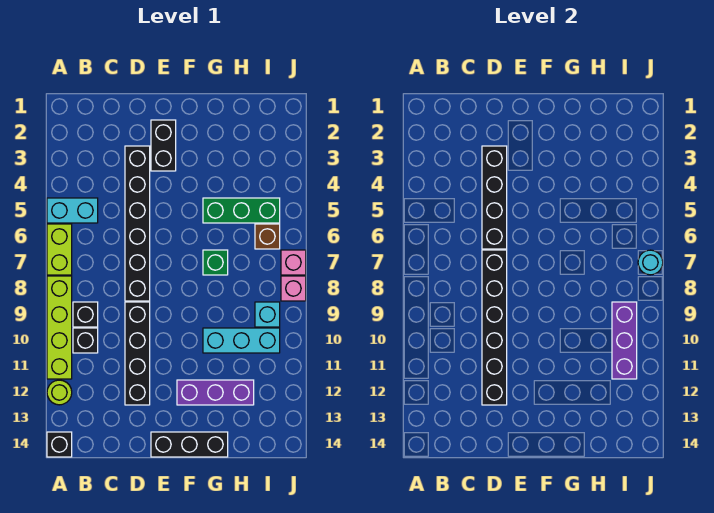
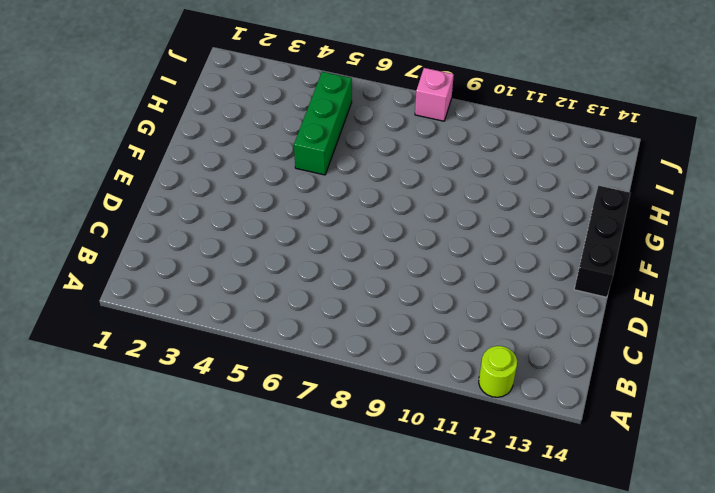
none -> cyan 1x2 brick [47,198,98,223]
none -> lime 1x2 brick [47,224,72,275]
none -> lime 1x4 brick [47,276,72,379]

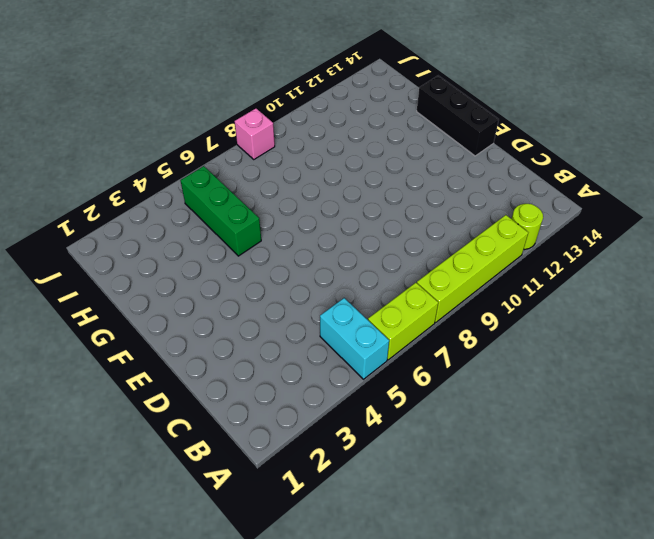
none -> black 1x1 brick [47,432,72,457]
none -> black 1x1 brick [73,302,98,327]
none -> black 1x1 brick [73,328,98,353]

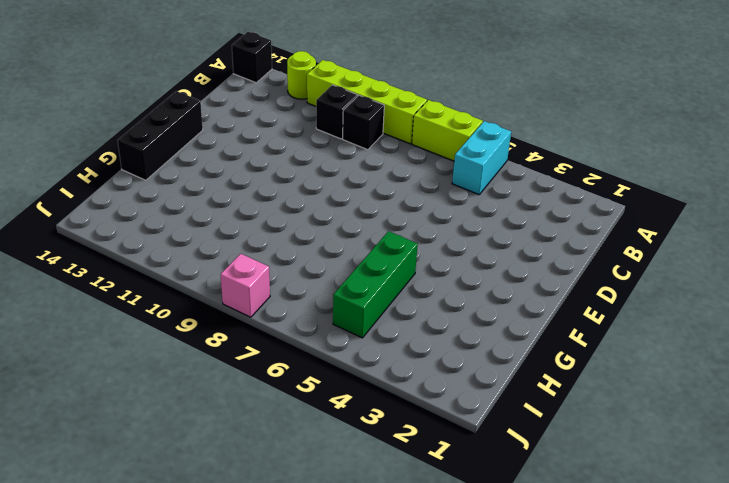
none -> black 1x6 brick [125,146,150,301]
none -> black 1x4 brick [125,302,150,405]
none -> black 1x2 brick [151,120,176,171]

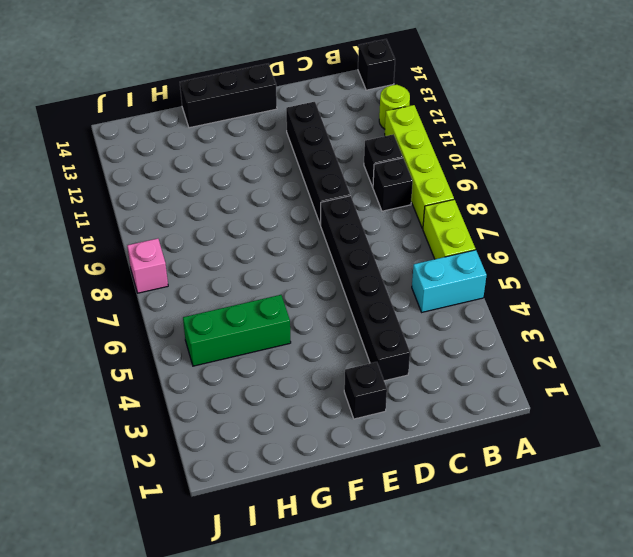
black 1x1 brick [344,362,387,419] -> black 1x2 brick [151,120,176,171]
none -> purple 1x3 brick [177,380,254,405]
none -> green 1x1 brick [203,250,228,275]
none -> cyan 1x3 brick [203,328,280,353]

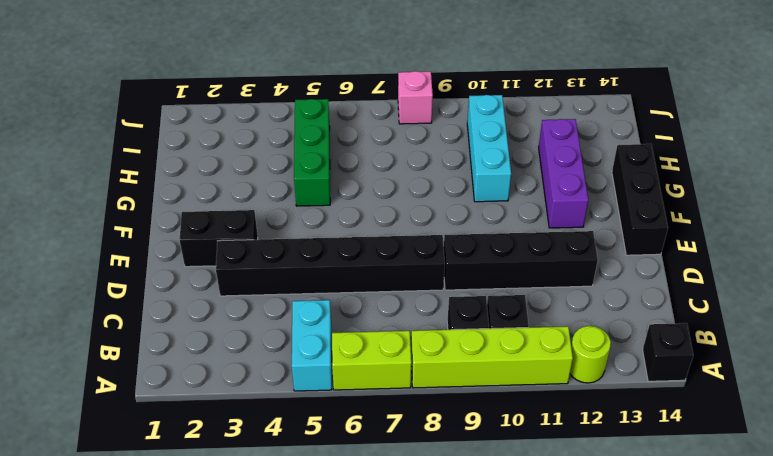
none -> green 1x1 brick [203,250,228,275]
none -> brown 1x1 brick [255,224,280,249]
none -> cyan 1x1 brick [255,302,280,327]

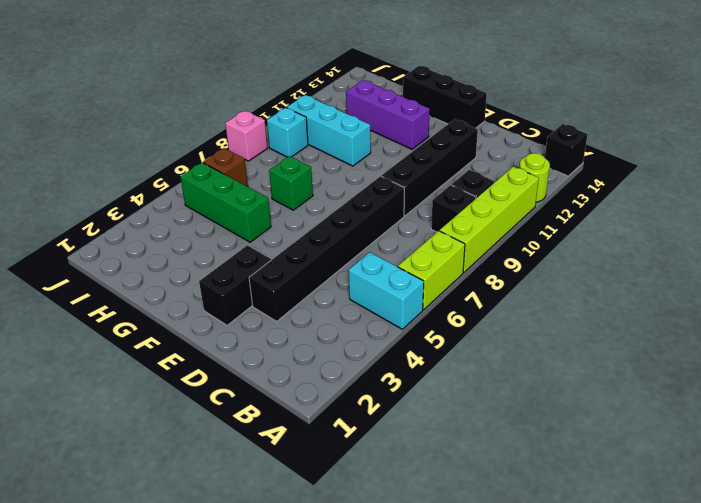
none -> pink 1x1 brick [281,250,306,275]
none -> black 1x4 brick [482,146,507,249]
none -> black 1x6 brick [482,250,507,405]

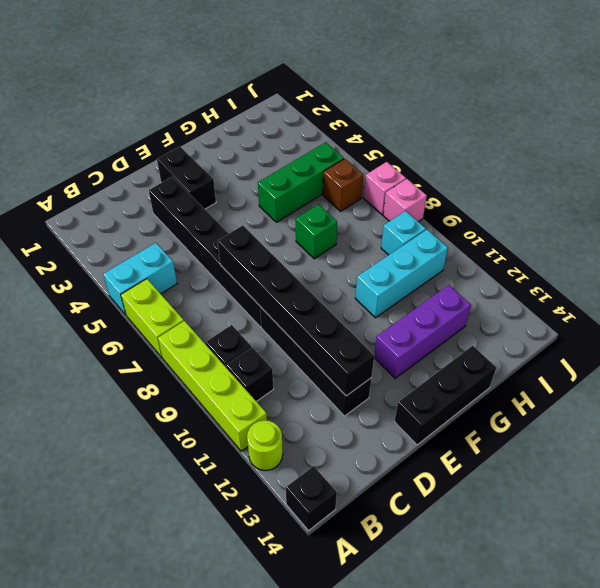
none -> black 1x4 brick [482,146,507,249]
none -> purple 1x3 brick [612,302,637,379]
none -> cyan 1x1 round brick [638,250,663,275]

